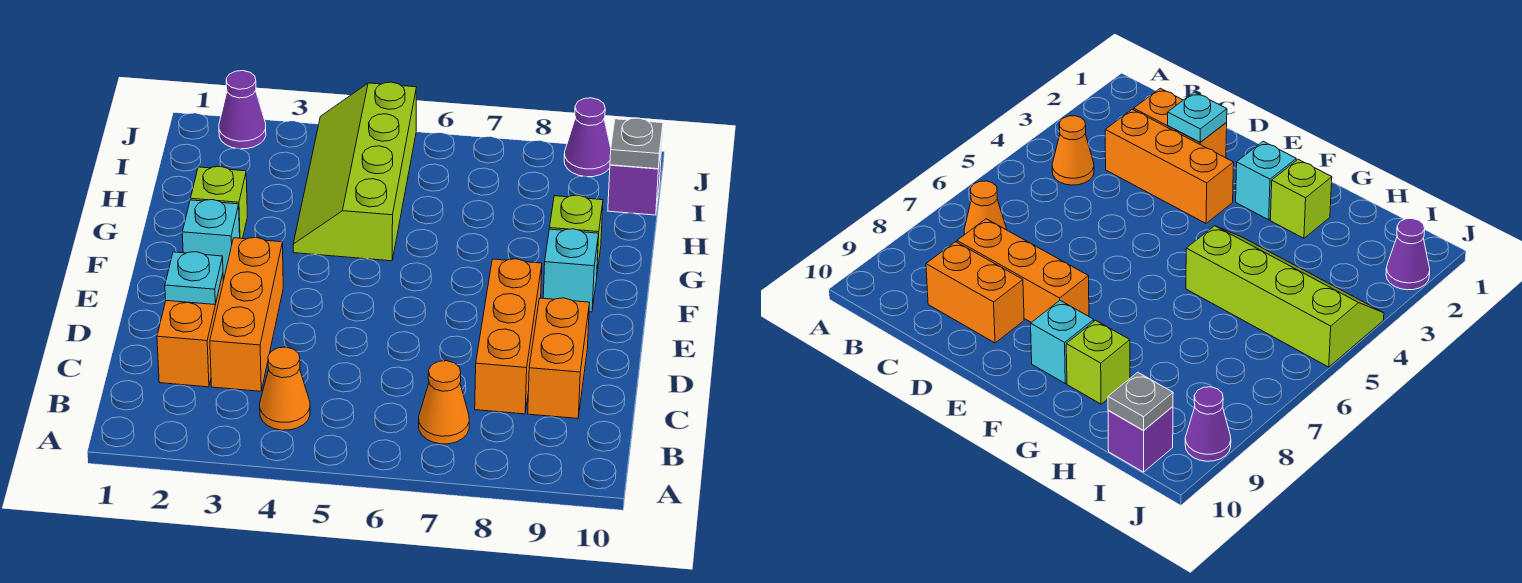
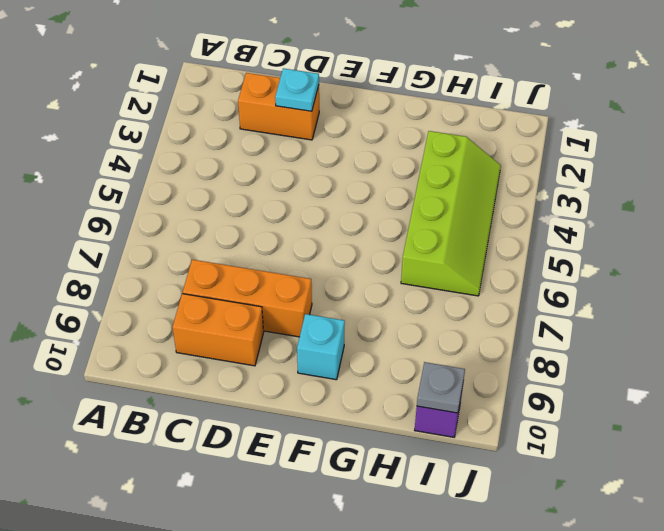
lime 2x4 slope [401,131,501,296] -> lime 2x4 slope turned to [293,82,417,261]
none -> orange 1x1 cone [260,347,310,430]
none -> orange 1x1 cone [419,361,469,444]
none -> orange 1x3 brick [210,238,283,391]

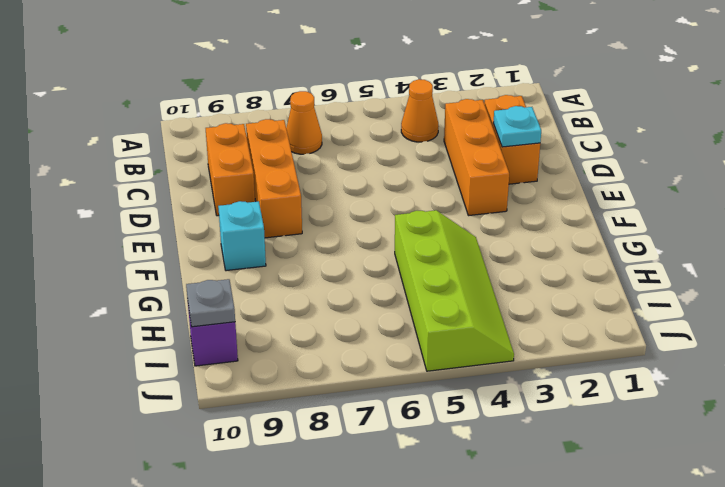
none -> cyan 1x1 brick [182,200,240,281]
none -> lime 1x1 brick [191,166,248,239]
none -> lime 1x1 brick [550,195,603,272]

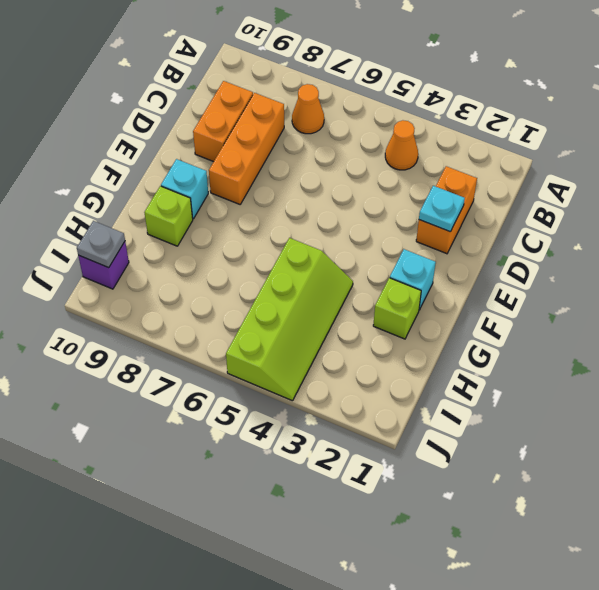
none -> orange 1x3 brick [210,238,283,391]
none -> purple 1x1 cone [219,71,266,149]
none -> purple 1x1 cone [564,98,611,177]

